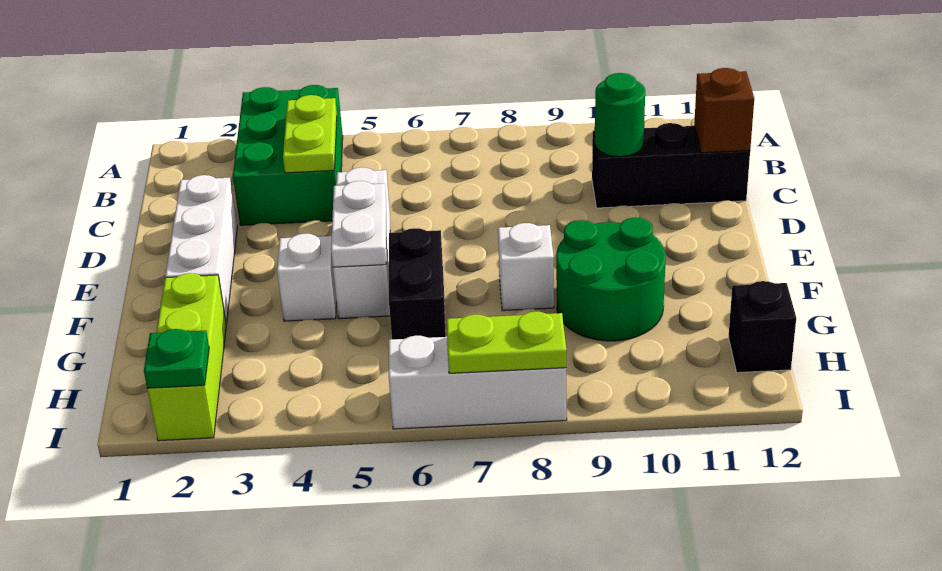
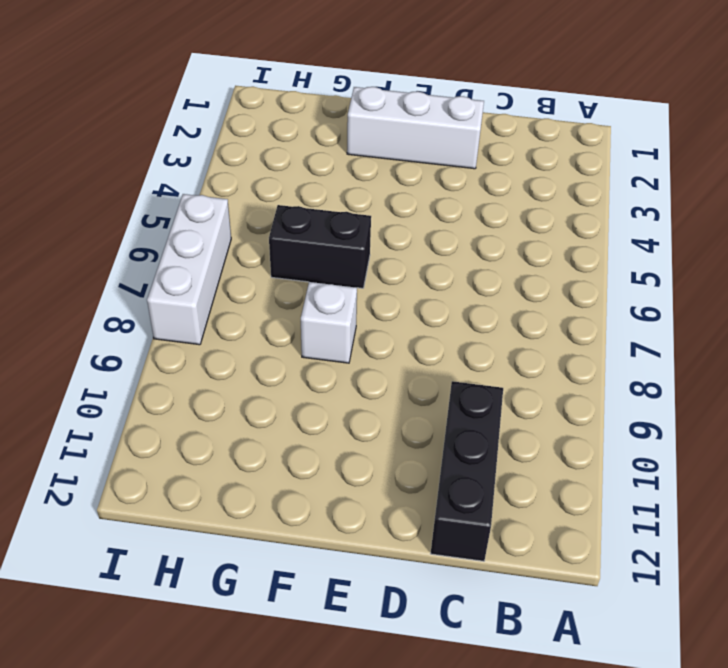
none -> green 2x3 brick [233,85,343,225]
none -> white 1x3 brick [333,167,390,319]
none -> white 1x1 brick [277,234,336,321]

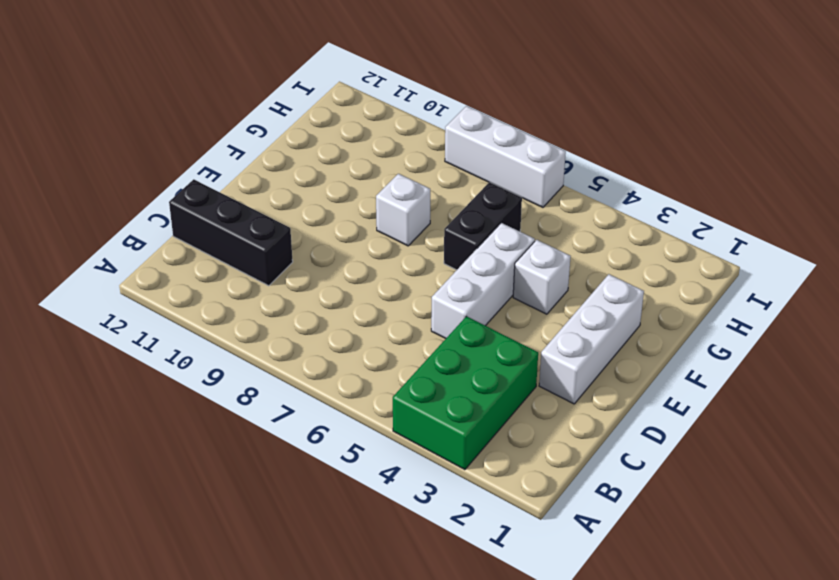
none -> green 2x2 round brick [556,218,666,341]
none -> lime 1x3 brick [147,273,226,441]
none -> black 1x1 brick [728,281,796,373]

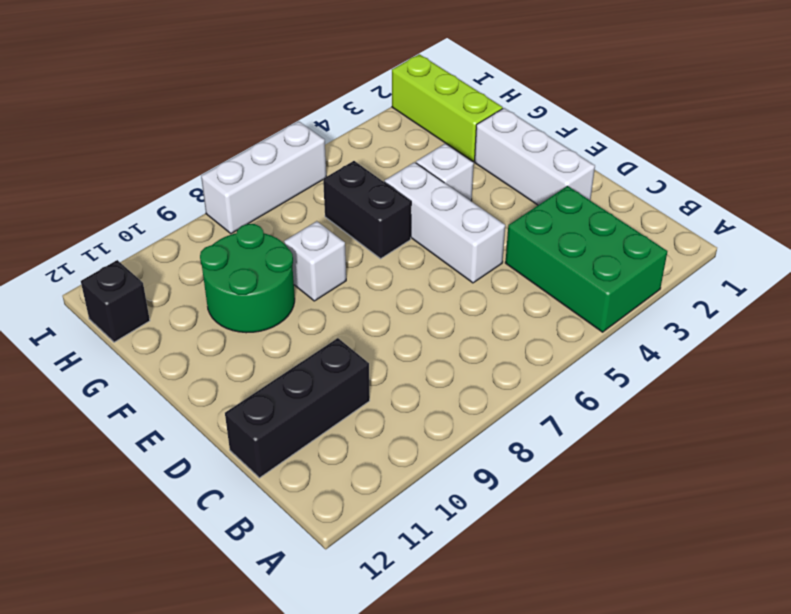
none -> lime 1x2 plate [283,95,337,173]
none -> green 1x1 round brick [595,73,645,157]
none -> brown 1x1 brick [694,68,754,153]

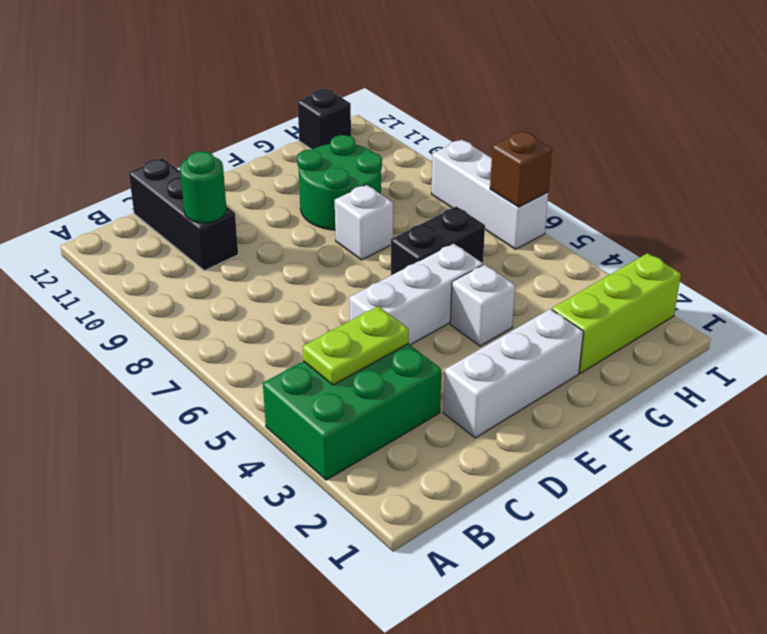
brown 1x1 brick [490,131,552,207] -> brown 1x1 brick moved to [694,68,754,153]
none -> white 1x2 plate [331,181,386,267]
none -> green 1x1 plate [144,329,209,388]
none -> lime 1x2 plate [447,311,566,373]

